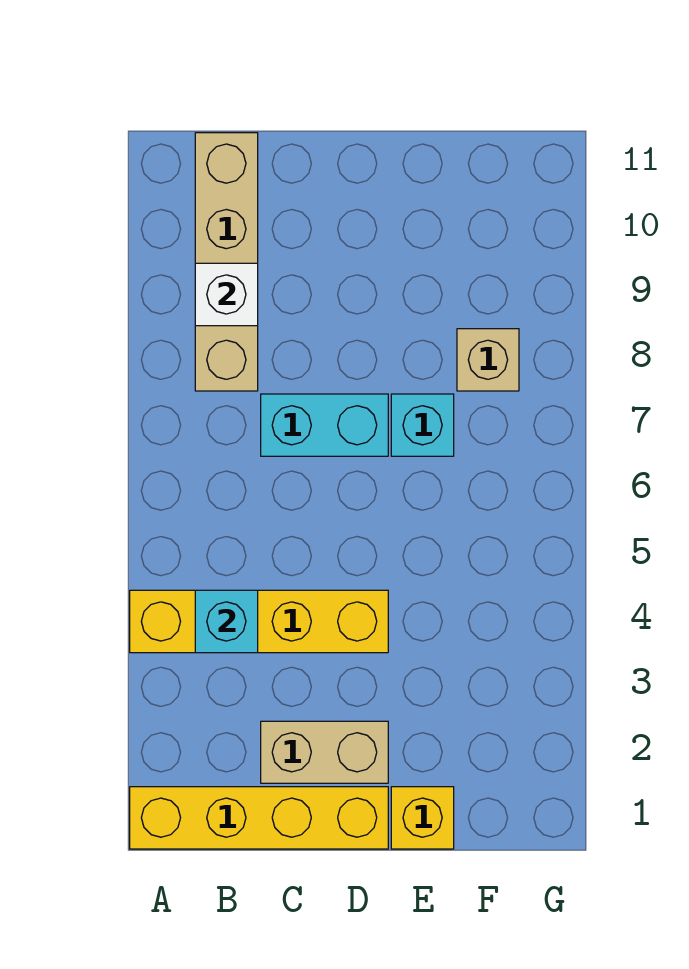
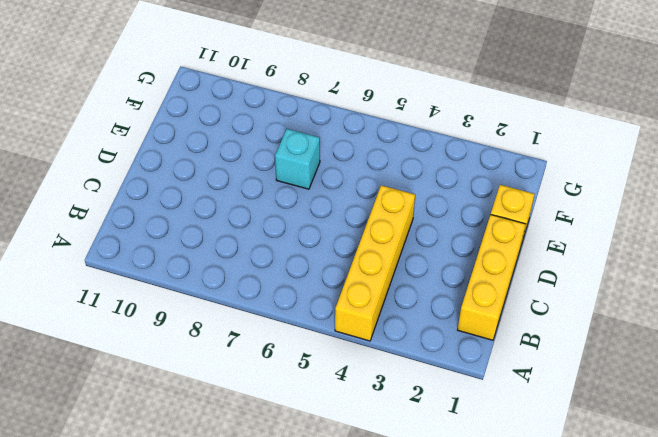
yellow 1x3 brick [458,215,526,340] -> yellow 1x4 brick [130,787,388,849]
none -> tan 1x4 brick [195,133,258,391]
none -> tan 1x2 brick [261,721,388,783]

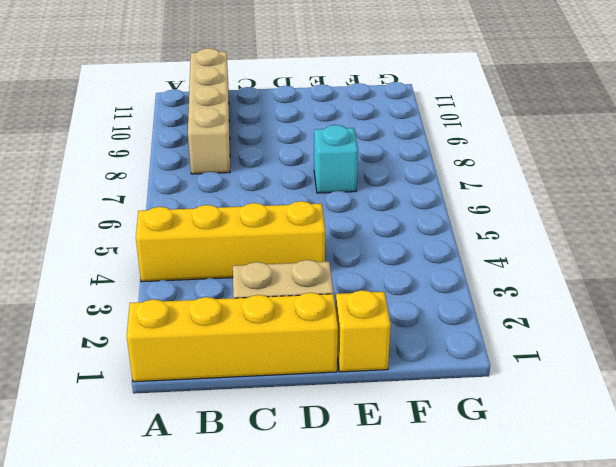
none -> cyan 1x2 brick [261,394,388,456]
none -> tan 1x1 brick [457,329,519,391]

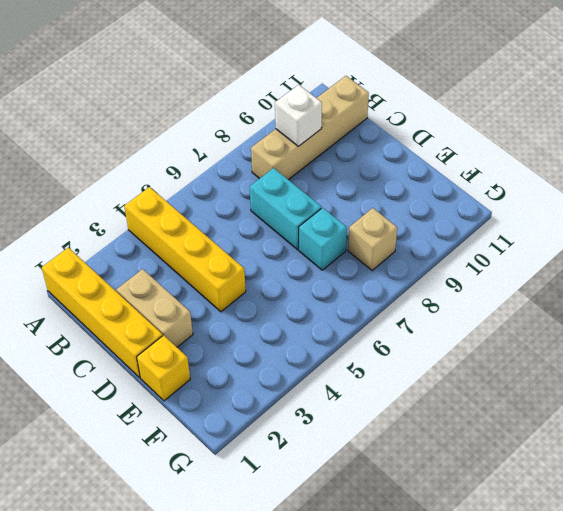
none -> cyan 1x1 brick [195,590,258,653]

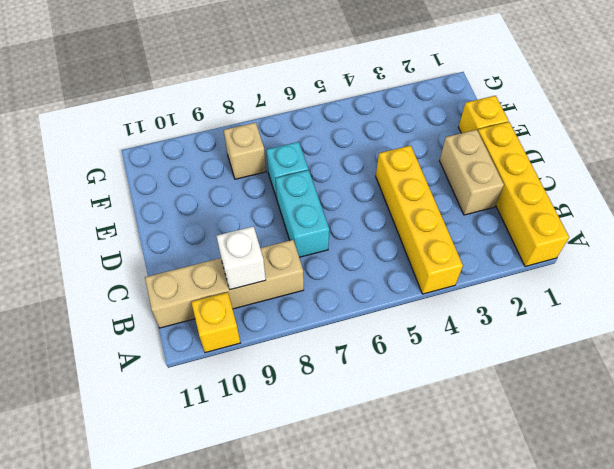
yellow 1x1 brick [191,292,240,353] -> none
none -> cyan 1x1 brick [195,590,258,653]

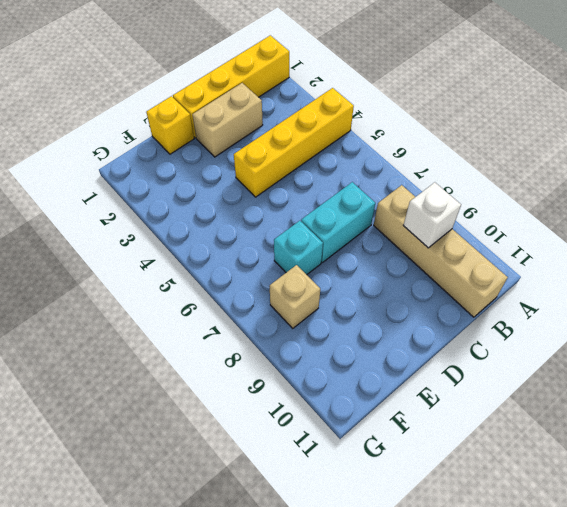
none -> cyan 1x1 brick [195,590,258,653]

